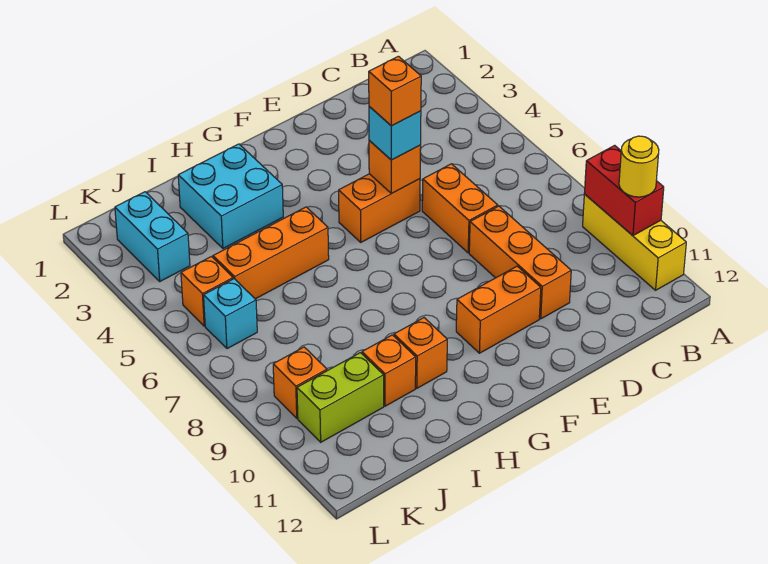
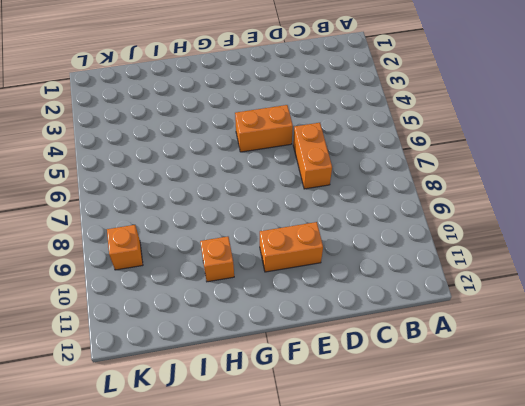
none -> yellow 1x3 brick [583,194,686,290]
none -> orange 1x3 brick [469,206,571,319]
none -> cyan 2x2 brick [178,144,283,248]

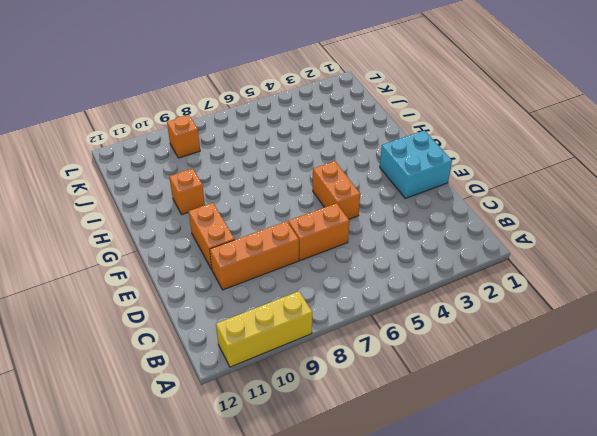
cyan 2x2 brick [380,130,452,198] -> cyan 2x2 brick moved to [178,144,283,248]
none -> orange 1x3 brick [213,207,329,299]
none -> orange 1x1 brick [362,335,416,406]
none -> lime 1x2 brick [297,353,384,442]

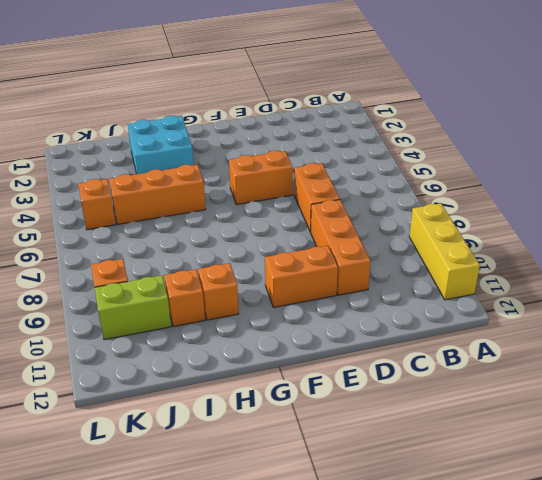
none -> cyan 1x2 brick [115,192,190,281]
none -> cyan 1x1 brick [204,279,257,349]
none -> red 1x2 brick [584,145,664,235]

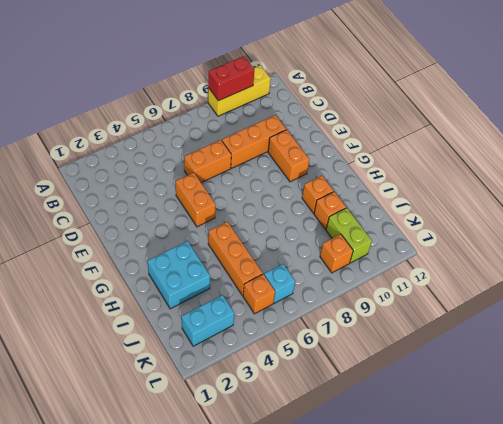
none -> orange 1x1 brick [369,141,421,193]
none -> yellow 1x1 round brick [619,136,659,197]
none -> cyan 1x1 brick [369,106,421,160]

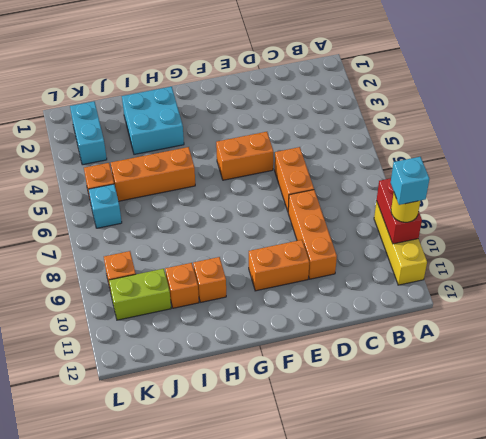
cyan 1x1 brick [391,157,429,205] -> cyan 1x1 brick moved to [369,106,421,160]
none -> orange 1x1 brick [369,141,421,193]
none -> orange 1x1 brick [369,56,421,126]

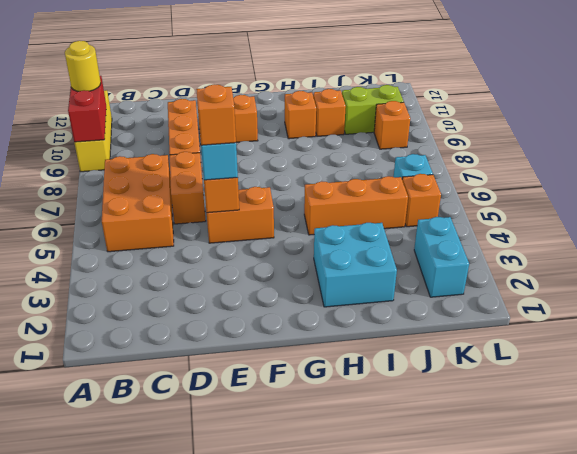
orange 2x3 brick [102,154,174,252] -> none

